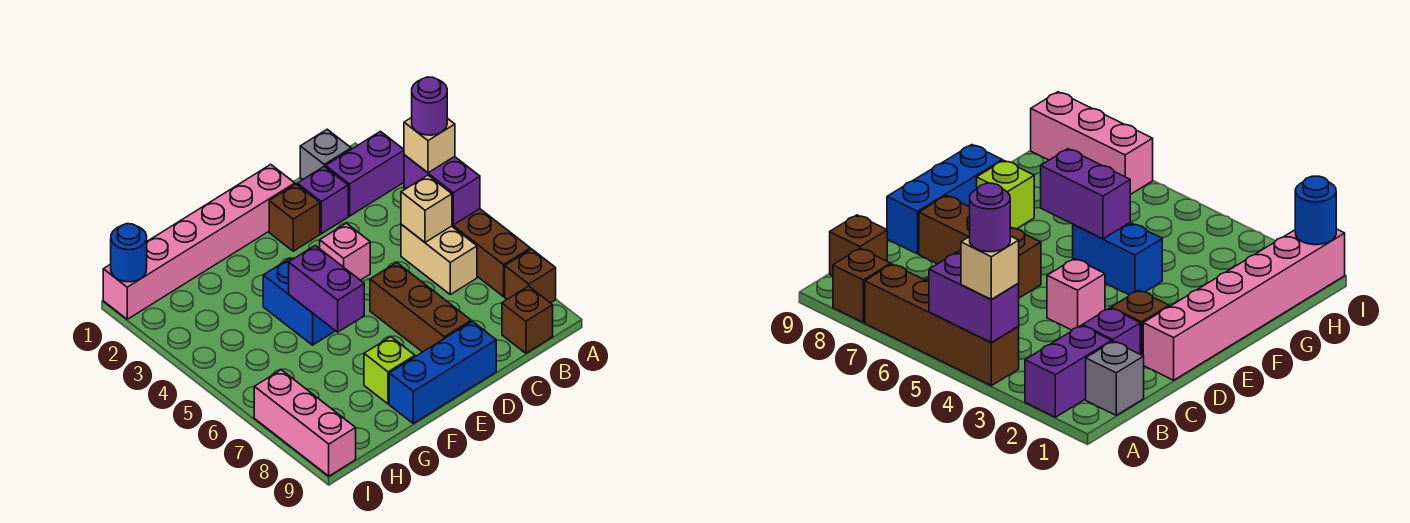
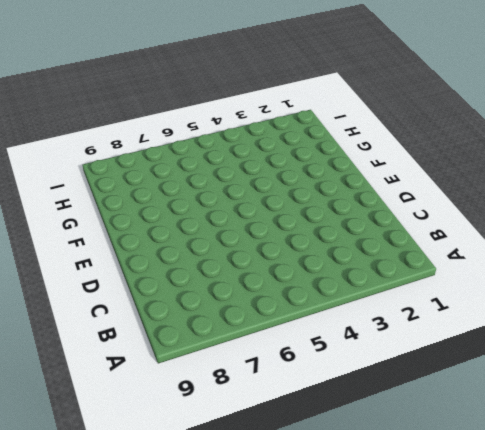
none -> purple 1x2 brick [326,131,404,216]
none -> brown 1x4 brick [404,187,530,297]
none -> brown 1x1 brick [505,249,556,303]

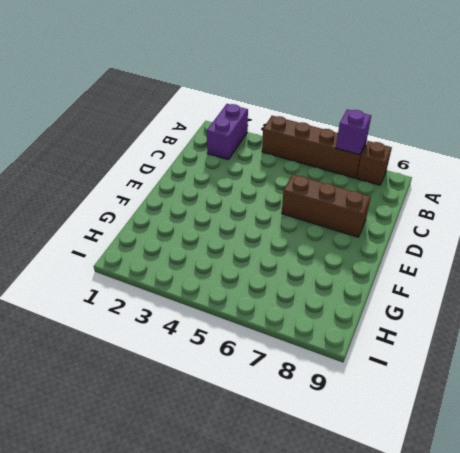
purple 1x1 brick [336,109,371,155] -> purple 1x1 brick moved to [297,167,348,234]
none -> grey 1x1 brick [300,129,351,180]
none -> tan 1x2 brick [401,225,477,294]
none -> brown 1x1 brick [502,286,553,353]

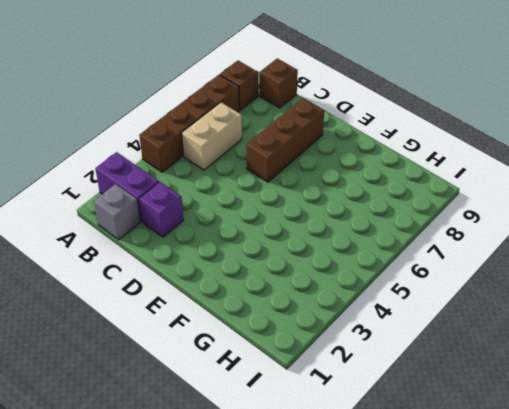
none -> pink 1x6 brick [103,165,295,319]
none -> brown 1x1 brick [269,184,320,251]
none -> pink 1x1 brick [320,223,370,280]

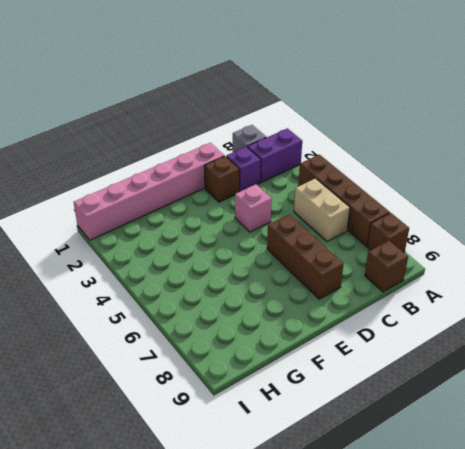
none -> blue 1x3 brick [389,321,496,423]
none -> blue 1x2 brick [263,258,335,345]
none -> lime 1x1 brick [364,337,415,404]

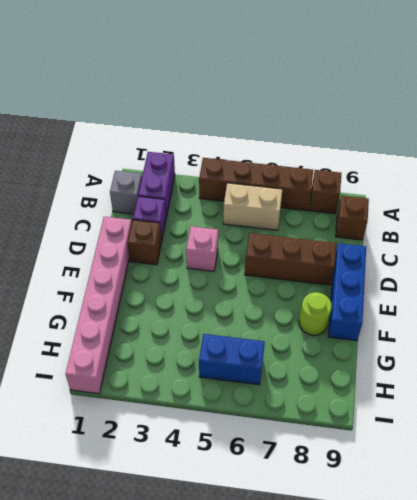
lime 1x1 round brick [299,292,332,335] -> lime 1x1 brick [364,337,415,404]
blue 1x2 brick [199,334,265,385] -> blue 1x2 brick moved to [263,258,335,345]
none -> pink 1x3 brick [254,370,356,476]
none -> purple 1x2 brick [404,155,480,225]
none -> tan 1x1 brick [401,175,452,242]

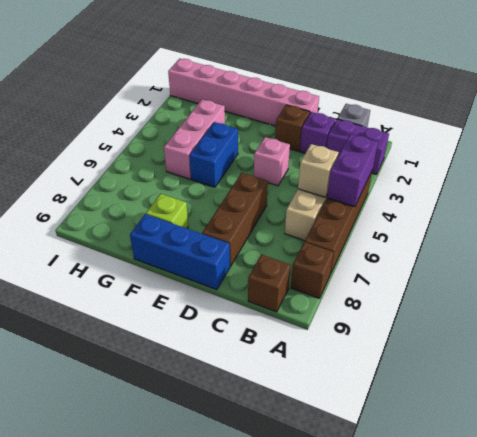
pink 1x3 brick [164,99,225,179] -> pink 1x3 brick moved to [254,370,356,476]
none -> purple 1x2 brick [289,245,364,332]
none -> blue 1x1 round brick [111,224,147,282]
none -> tan 1x1 brick [404,118,455,173]

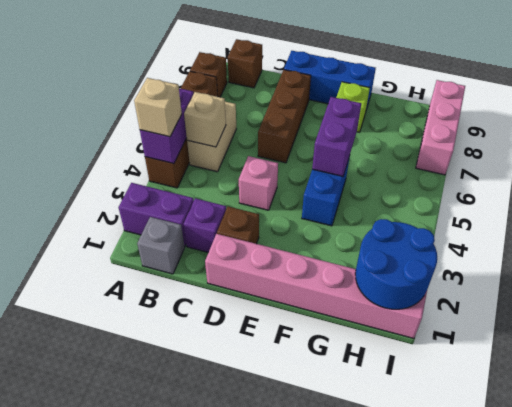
blue 2x2 round brick [355,219,437,309] -> blue 1x1 round brick [111,224,147,282]
none -> purple 1x1 round brick [412,77,447,135]

